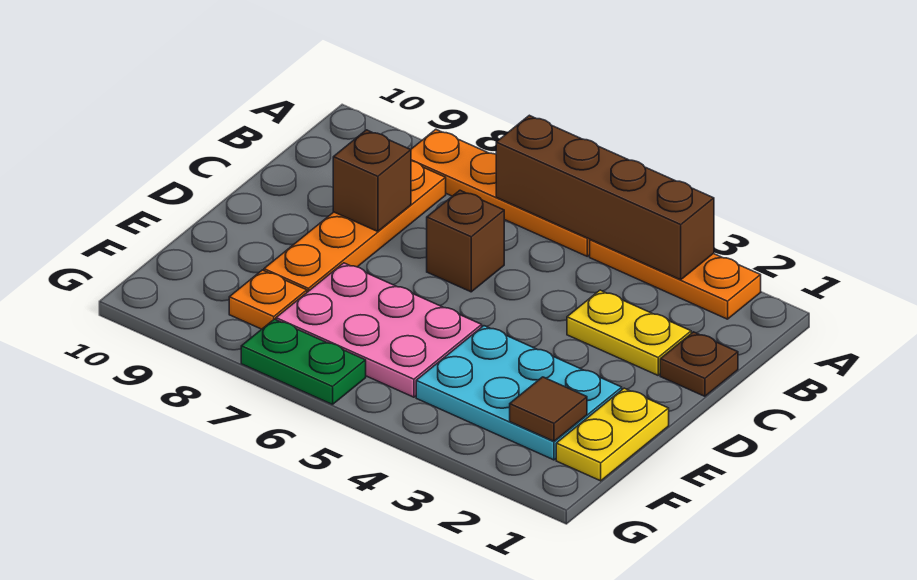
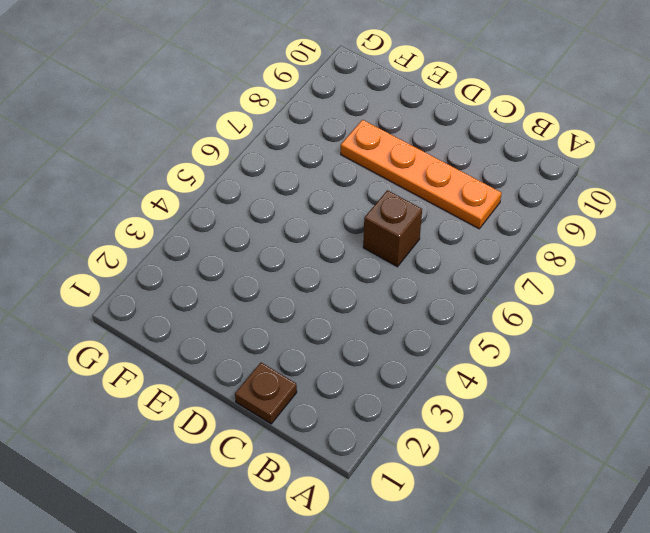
none -> orange 1x3 plate [590,239,761,319]
none -> orange 1x4 plate [411,129,590,256]
none -> yellow 1x2 plate [567,290,691,375]

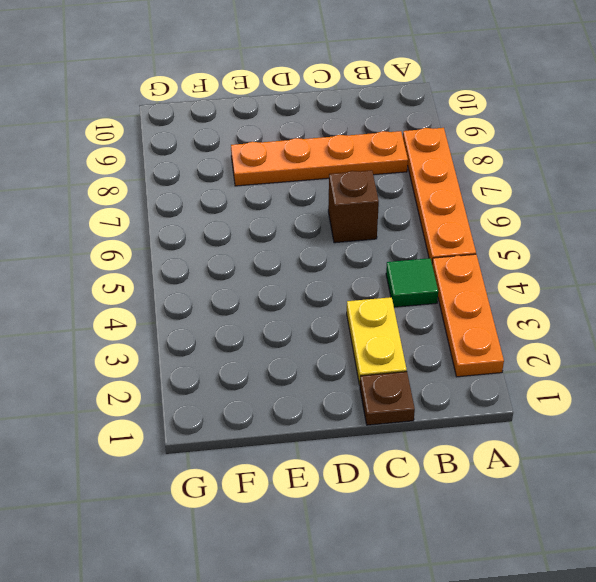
green 1x1 tile [386,258,438,307] -> none
none -> yellow 1x2 plate [556,388,669,481]
none -> cyan 2x3 plate [416,326,622,460]
none -> pink 2x3 plate [276,263,482,397]

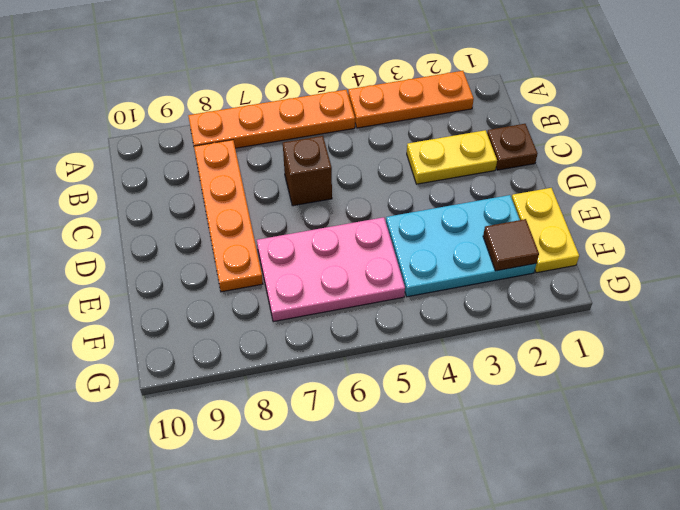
none -> orange 1x1 plate [229,270,307,329]
none -> green 1x2 plate [241,319,366,404]
none -> brown 1x4 brick [496,115,714,280]

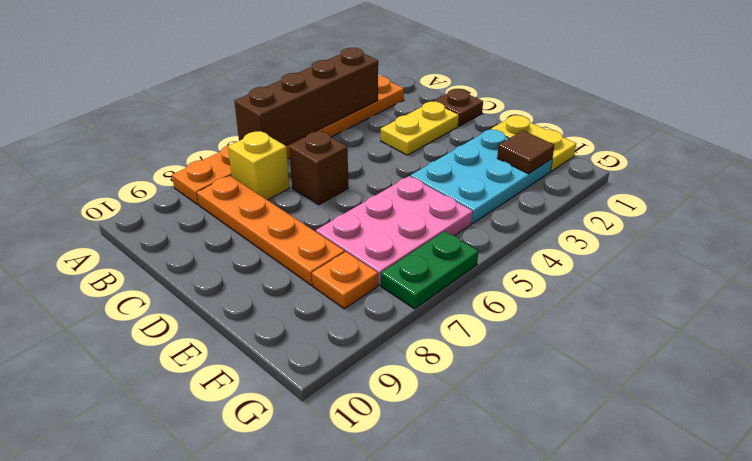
yellow 1x1 brick [228,131,289,200] -> none
none -> brown 1x1 brick [333,130,411,232]

